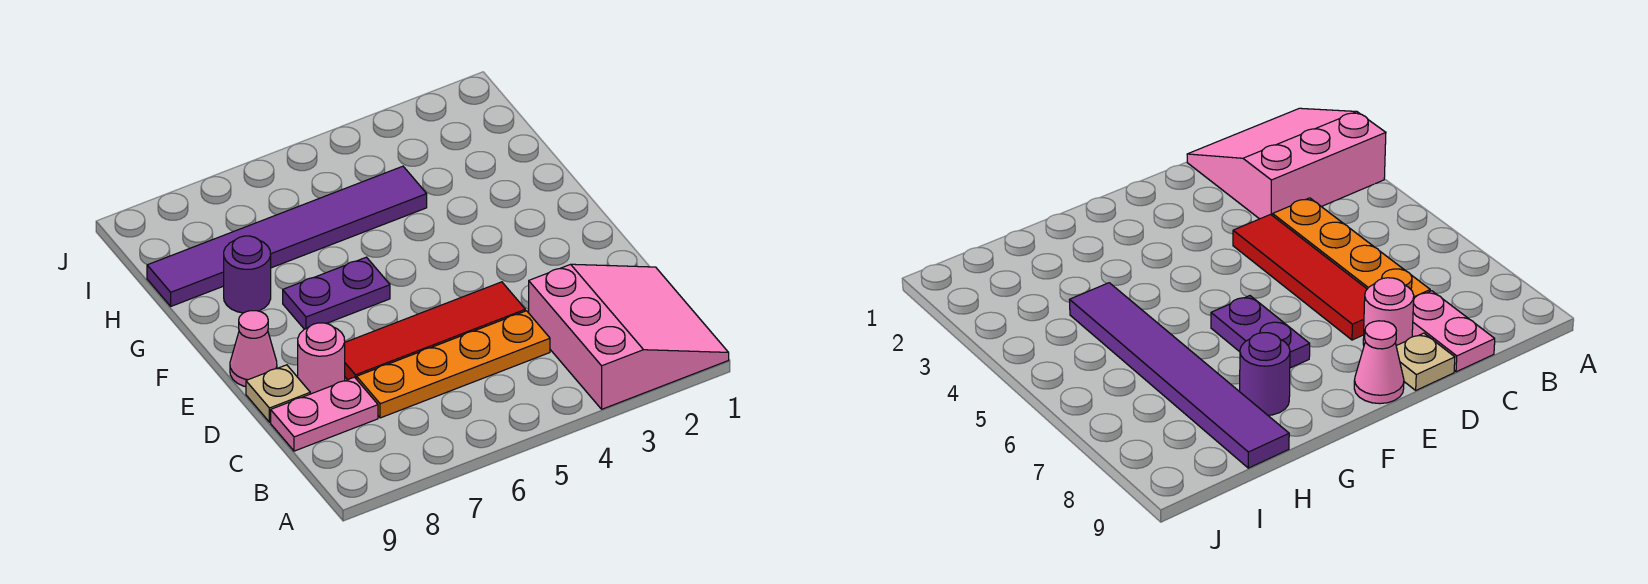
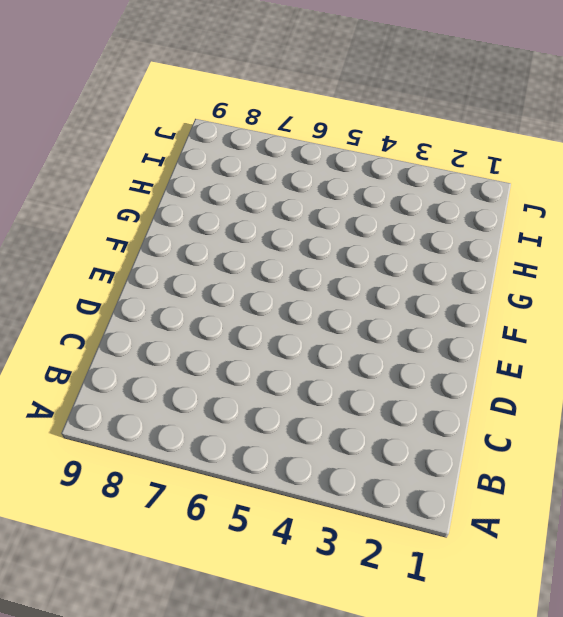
none -> pink 3x3 slope [529,264,729,409]
none -> orange 1x4 plate [357,311,550,418]

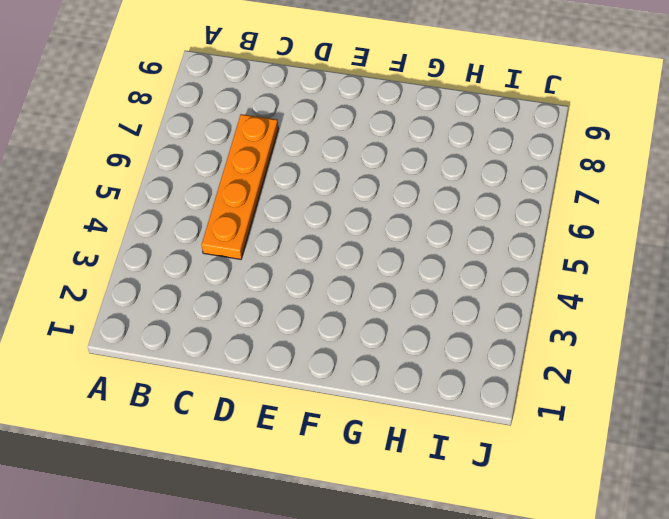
none -> pink 3x3 slope [529,264,729,409]
none -> pink 1x2 plate [271,377,378,451]

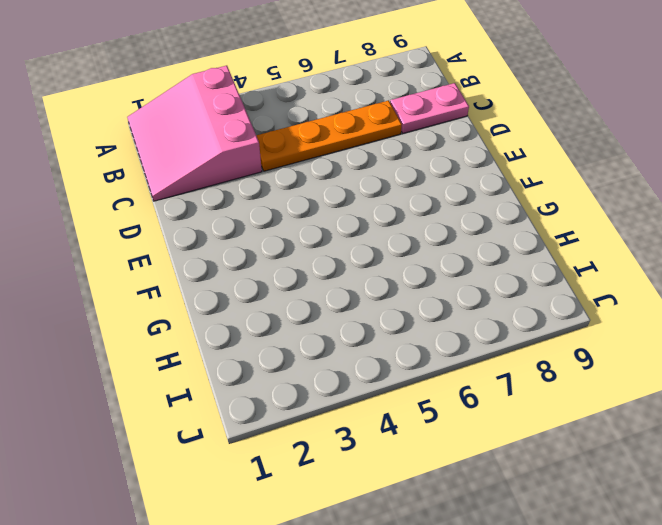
none -> red 1x4 tile [345,282,525,380]
none -> pink 1x1 round brick [298,323,345,394]

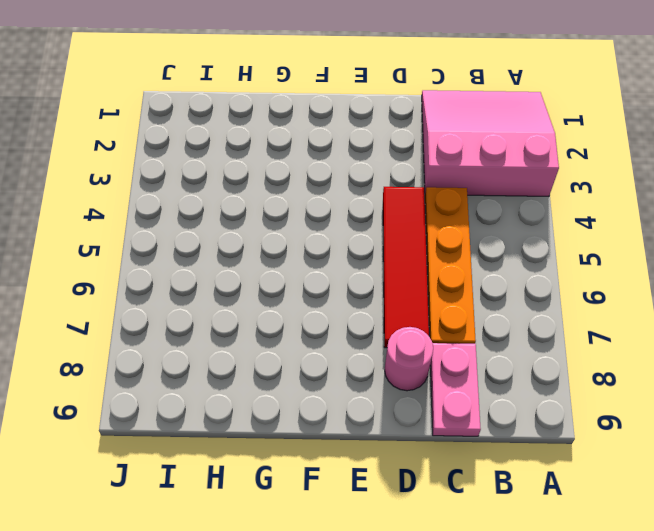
none -> tan 1x1 plate [246,365,310,422]
none -> pink 1x1 cone [230,311,277,387]

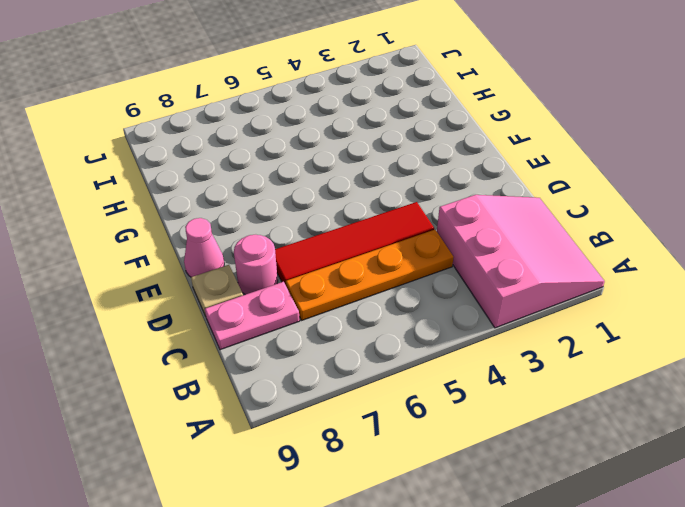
none -> purple 1x2 plate [283,257,390,329]
none -> purple 1x1 round brick [224,236,271,313]

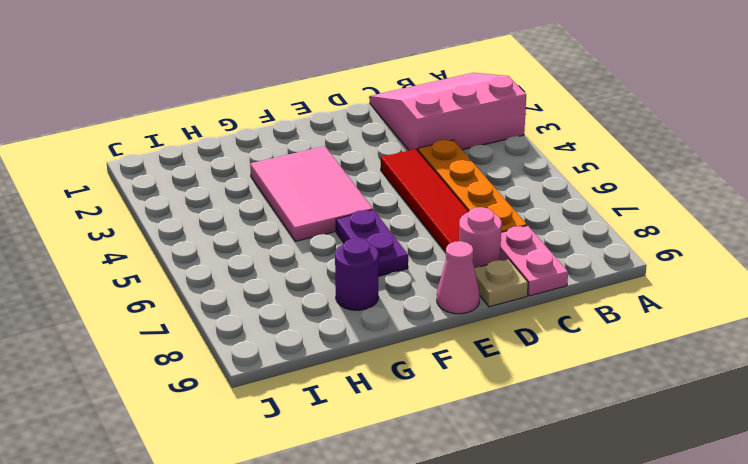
pink 2x3 tile [250,146,373,241] -> none
none -> purple 1x6 tile [147,166,427,306]

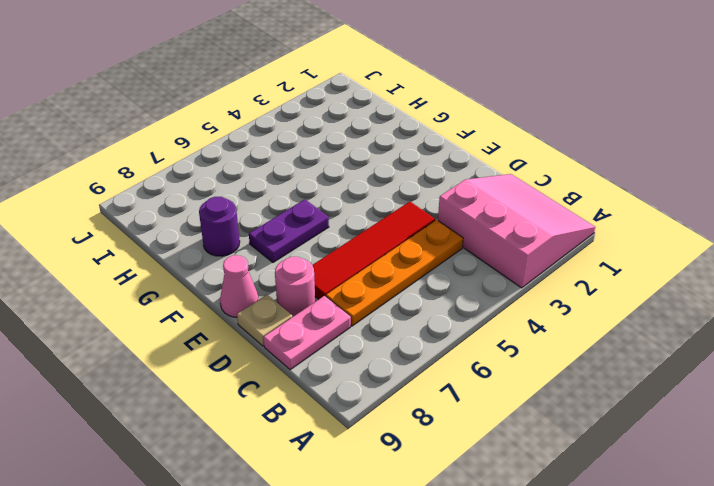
none -> purple 1x6 tile [147,166,427,306]

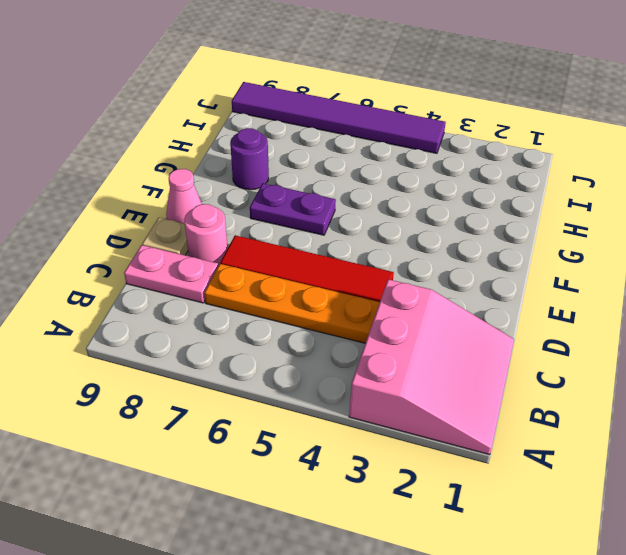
purple 1x6 tile [232,82,446,153] -> purple 1x6 tile moved to [147,166,427,306]

